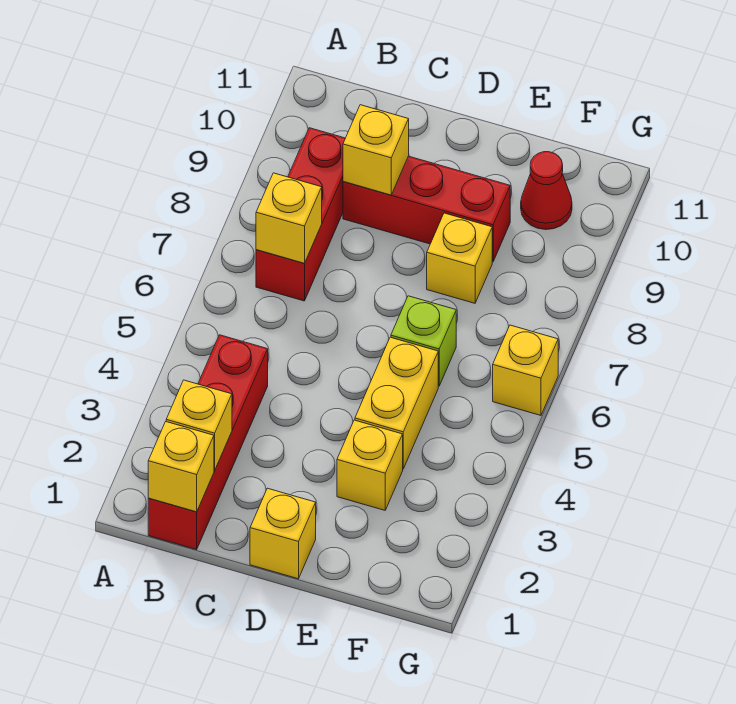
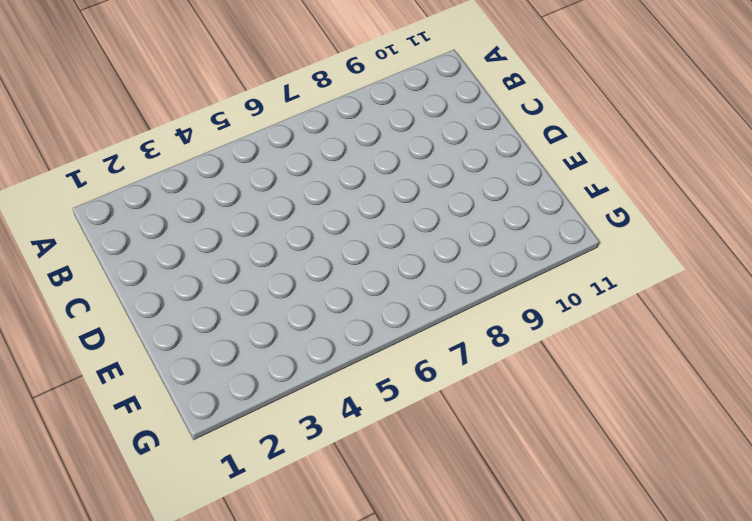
none -> red 1x4 brick [148,335,268,549]
none -> red 1x3 brick [256,128,345,301]
none -> red 1x3 brick [343,156,510,262]

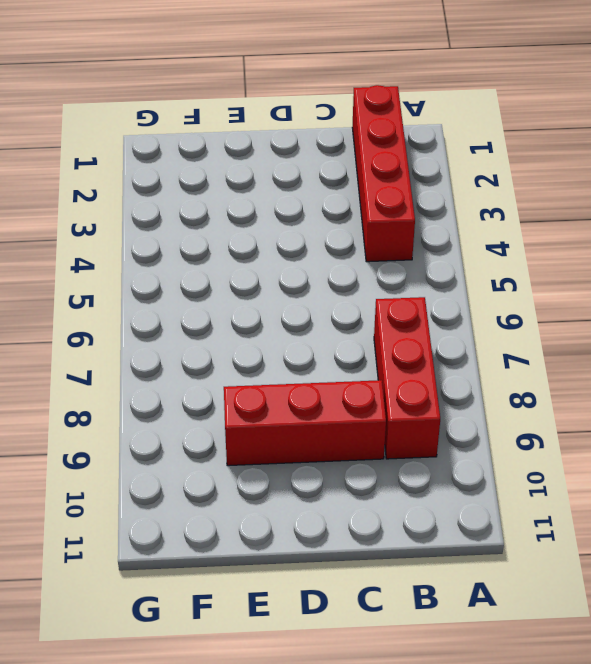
none -> yellow 1x1 brick [250,488,316,579]
none -> yellow 1x1 brick [337,420,403,510]
none -> yellow 1x2 brick [355,337,438,469]

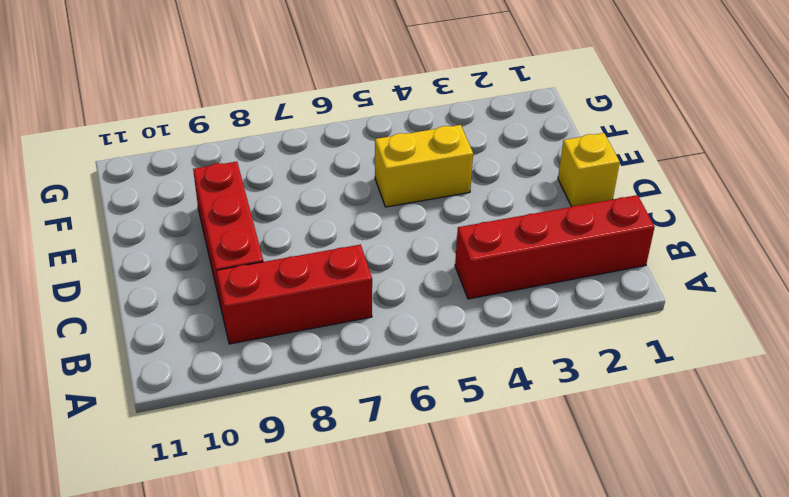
none -> yellow 1x1 brick [337,420,403,510]
none -> lime 1x1 brick [391,296,456,386]
none -> yellow 1x1 brick [427,213,492,303]

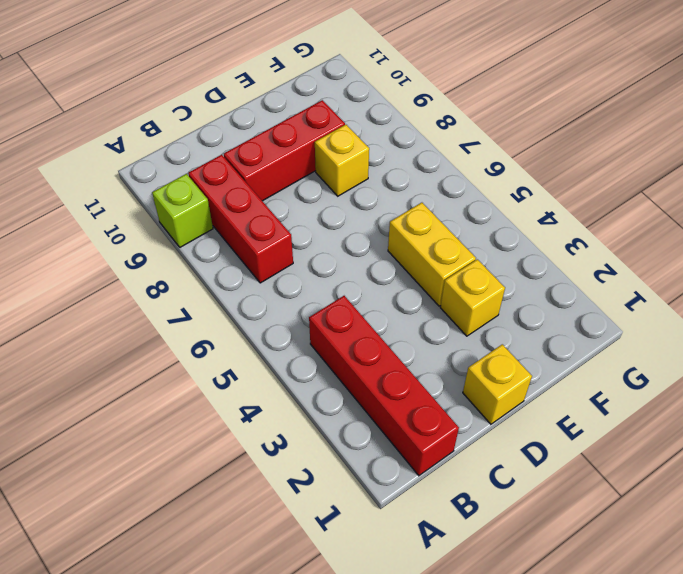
lime 1x1 brick [152,174,213,247] -> lime 1x1 brick moved to [391,296,456,386]
none -> red 1x1 cone [521,152,572,230]
none -> yellow 1x1 brick [493,325,558,415]
none -> yellow 1x1 brick [148,422,214,512]

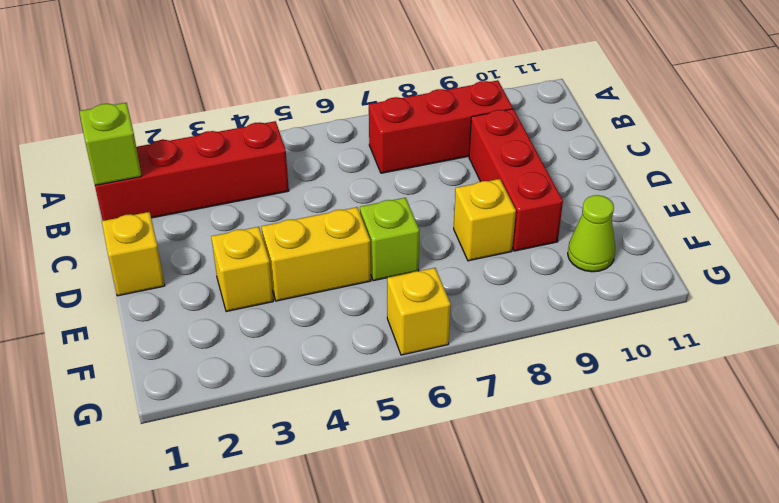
lime 1x1 brick [79,103,142,185] -> yellow 1x1 brick [148,422,214,512]
lime 1x1 cone [568,195,615,272] -> red 1x1 cone [521,152,572,230]
none -> yellow 1x1 brick [166,380,232,470]
none -> yellow 1x1 brick [256,173,322,263]
none -> yellow 1x1 brick [343,105,409,195]

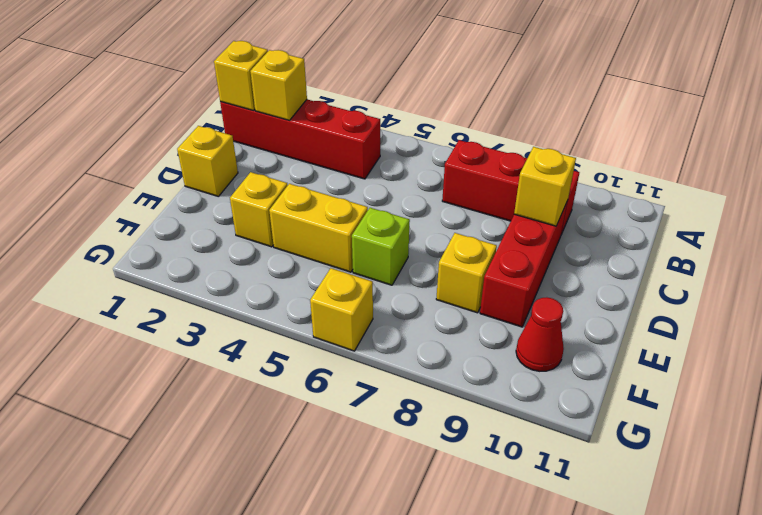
none -> yellow 1x1 brick [256,173,322,263]

